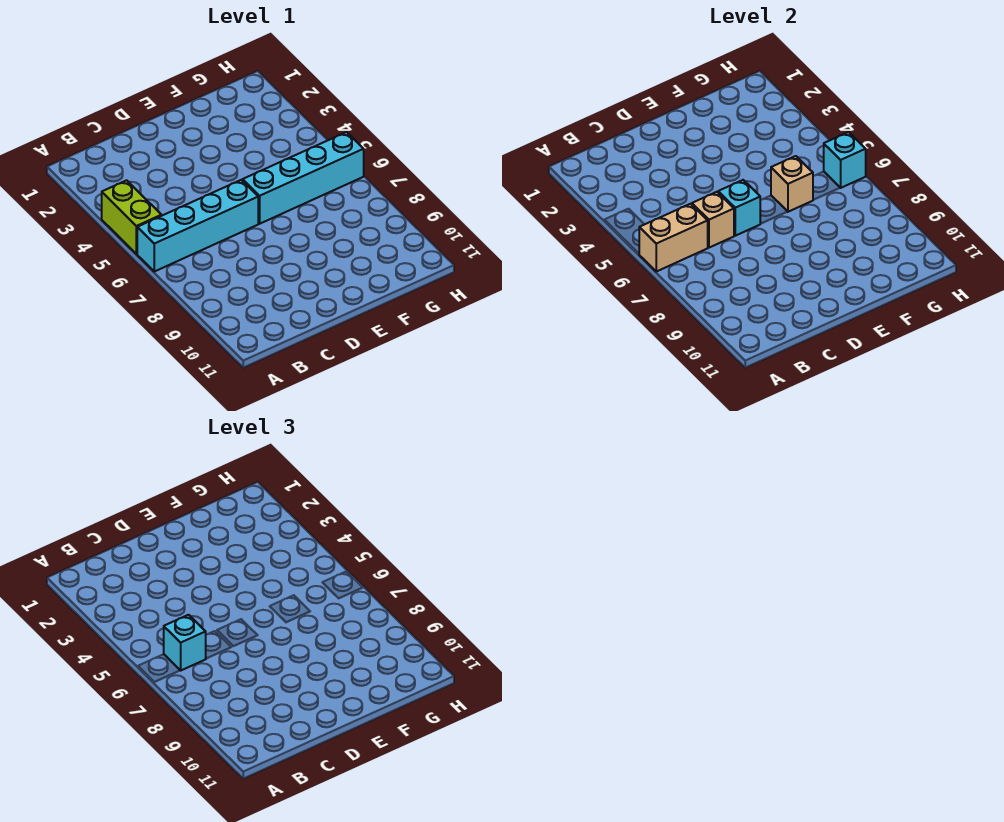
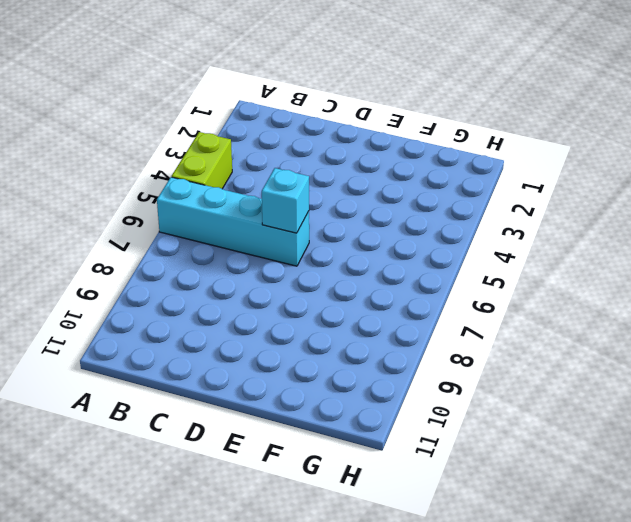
none -> cyan 1x4 brick [243,132,364,224]
none -> tan 1x2 brick [639,204,708,271]

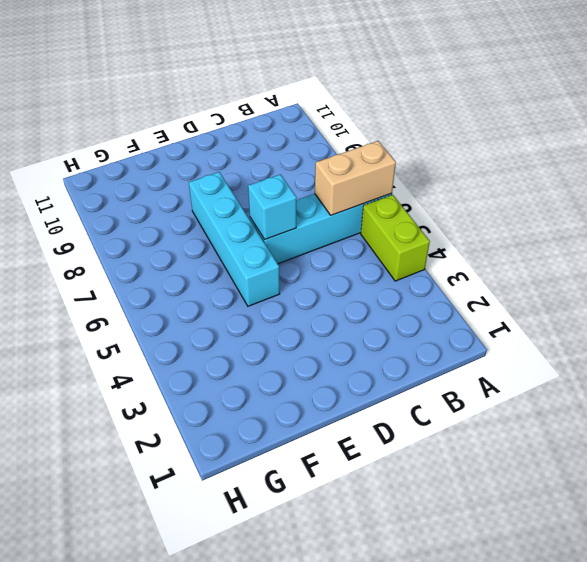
cyan 1x4 brick [189,172,280,306] -> cyan 1x4 brick turned to [243,132,364,224]
none -> tan 1x1 brick [692,192,734,248]
none -> tan 1x1 brick [771,156,813,212]

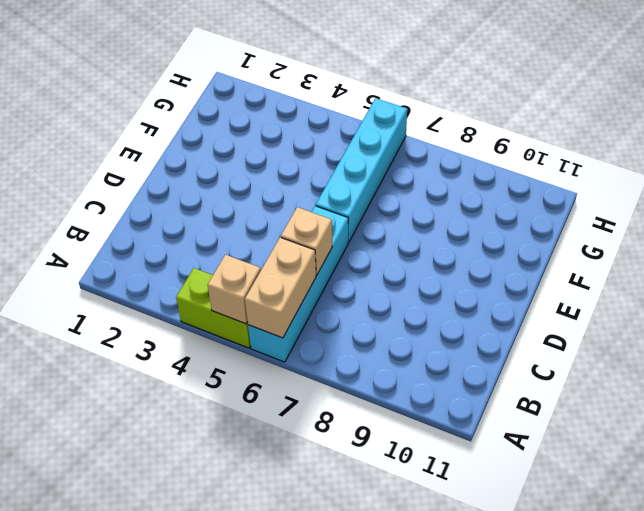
tan 1x1 brick [208,255,261,324] -> tan 1x1 brick moved to [771,156,813,212]
none -> cyan 1x1 brick [718,180,760,236]
none -> cyan 1x1 brick [824,132,866,188]

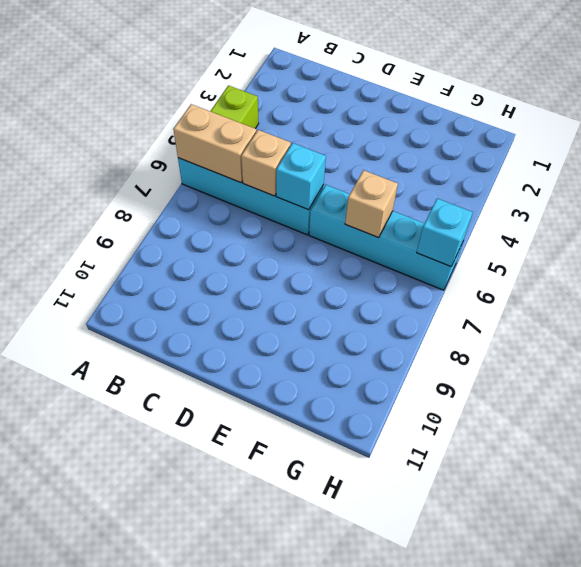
none -> cyan 1x1 brick [164,615,206,671]

